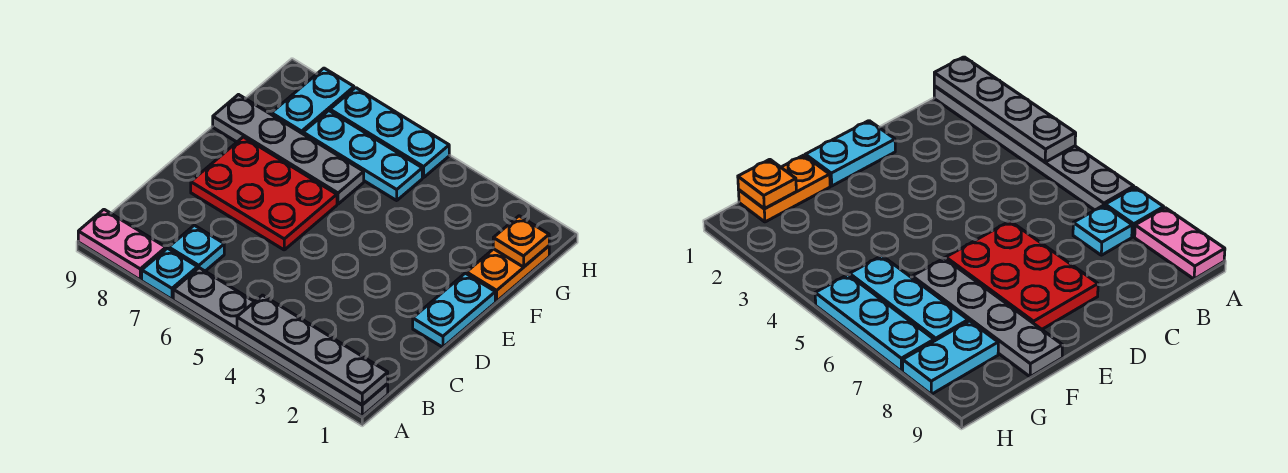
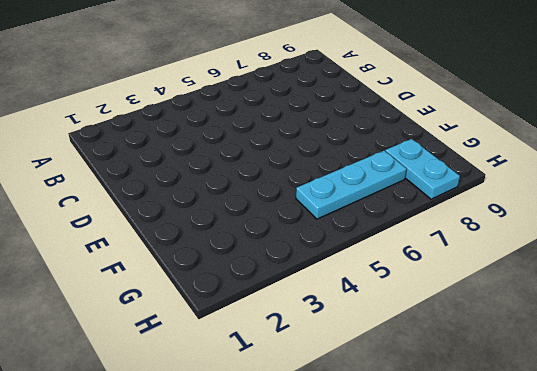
none -> grey 1x6 plate [173,268,388,416]
none -> cyan 1x1 plate [142,248,198,299]
none -> pink 1x2 plate [78,210,166,280]

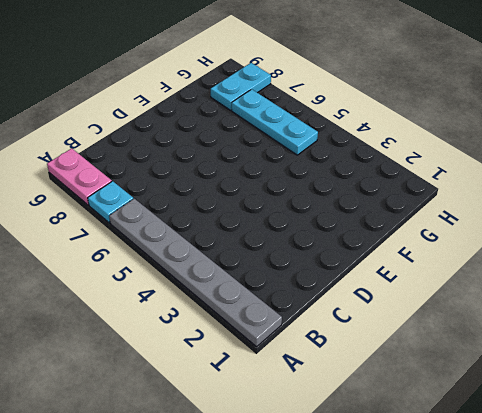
none -> cyan 1x1 plate [169,225,224,271]
none -> cyan 1x2 plate [413,273,495,347]
none -> red 2x3 plate [191,137,337,250]

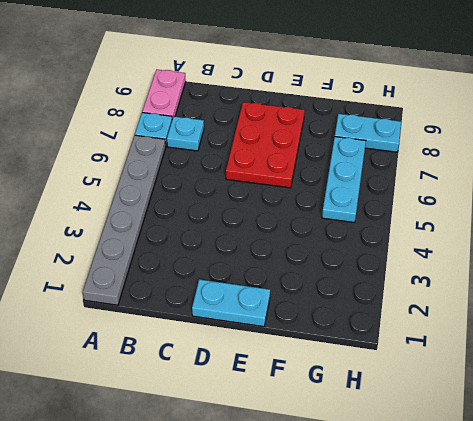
none -> orange 1x2 plate [466,246,549,301]
none -> grey 1x4 plate [213,95,364,204]
none -> cyan 1x3 plate [330,88,449,178]

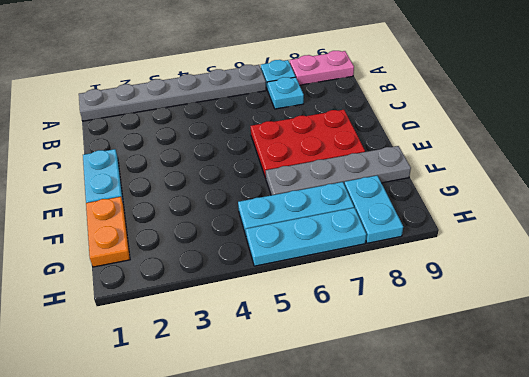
none -> grey 1x4 plate [237,295,388,405]
none -> orange 1x1 plate [493,216,549,267]

